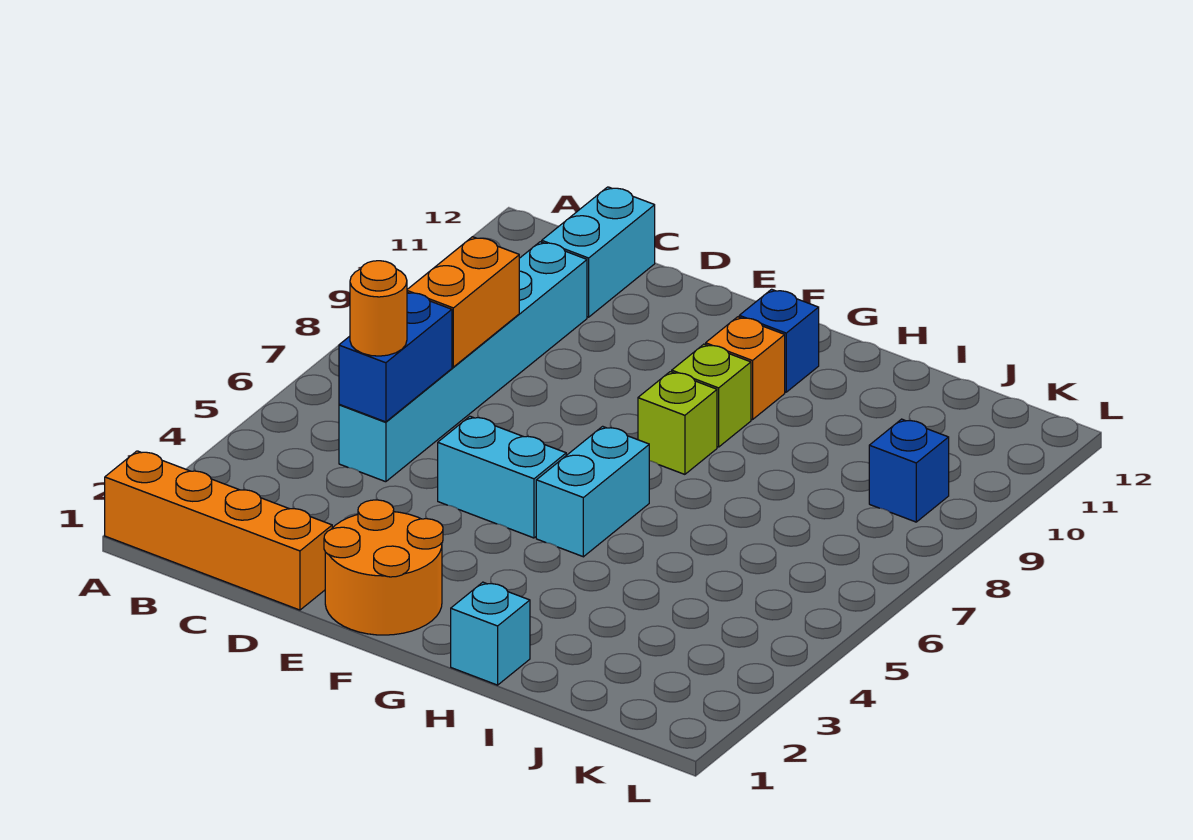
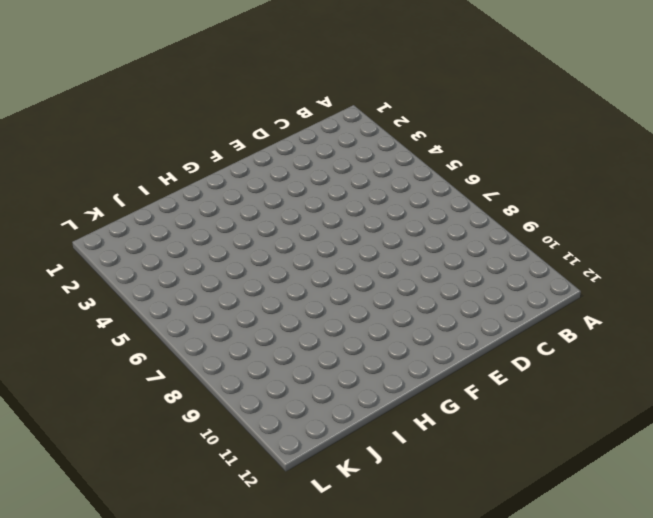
none -> orange 1x4 brick [105,451,332,610]
none -> cyan 1x6 brick [339,242,587,482]
none -> cyan 1x2 brick [542,187,655,317]

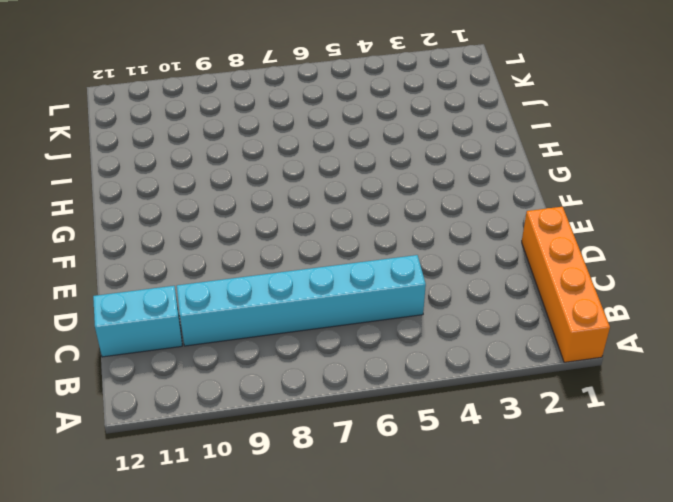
none -> orange 2x2 round brick [324,500,443,635]
none -> cyan 1x2 brick [438,416,566,538]
none -> cyan 1x2 brick [536,426,649,557]

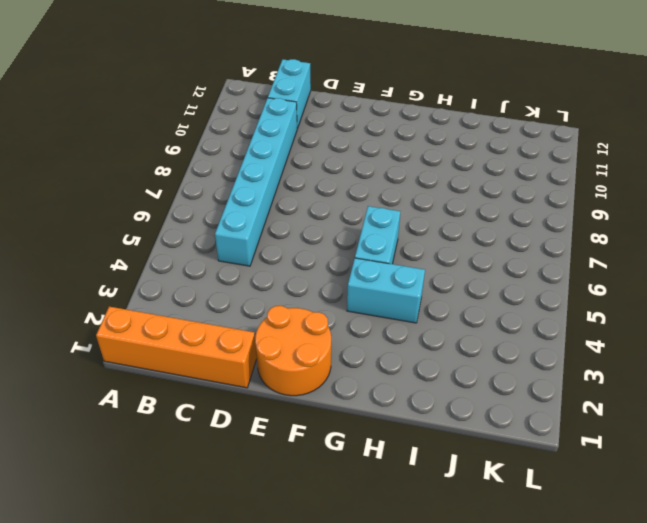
cyan 1x2 brick [347,258,425,323] -> cyan 1x2 brick moved to [438,416,566,538]
none -> lime 1x1 brick [638,372,717,474]
none -> lime 1x1 brick [672,344,751,447]
none -> orange 1x1 brick [706,317,785,420]

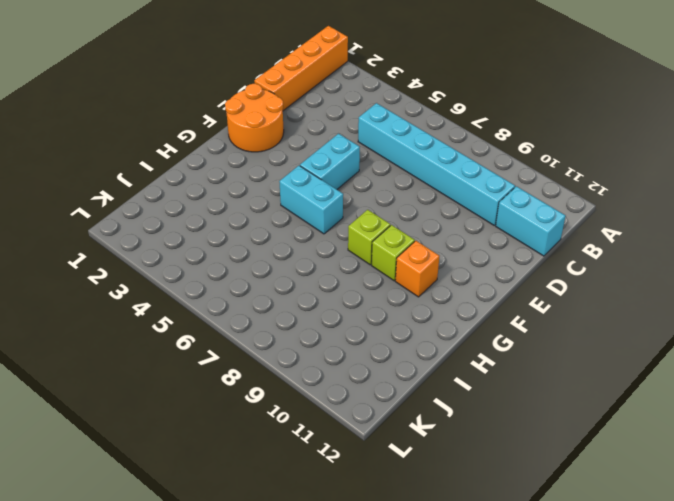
none -> blue 1x1 brick [739,289,819,392]
none -> cyan 1x1 brick [451,582,530,685]
none -> blue 1x1 brick [869,419,949,522]

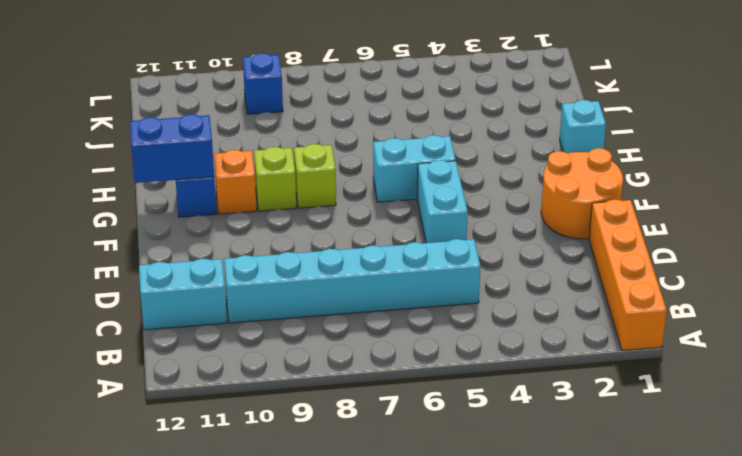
blue 1x2 brick [130,114,214,183] -> blue 1x2 brick moved to [339,293,452,422]
none -> orange 1x2 brick [407,237,519,367]
none -> orange 1x1 round brick [350,261,407,356]

